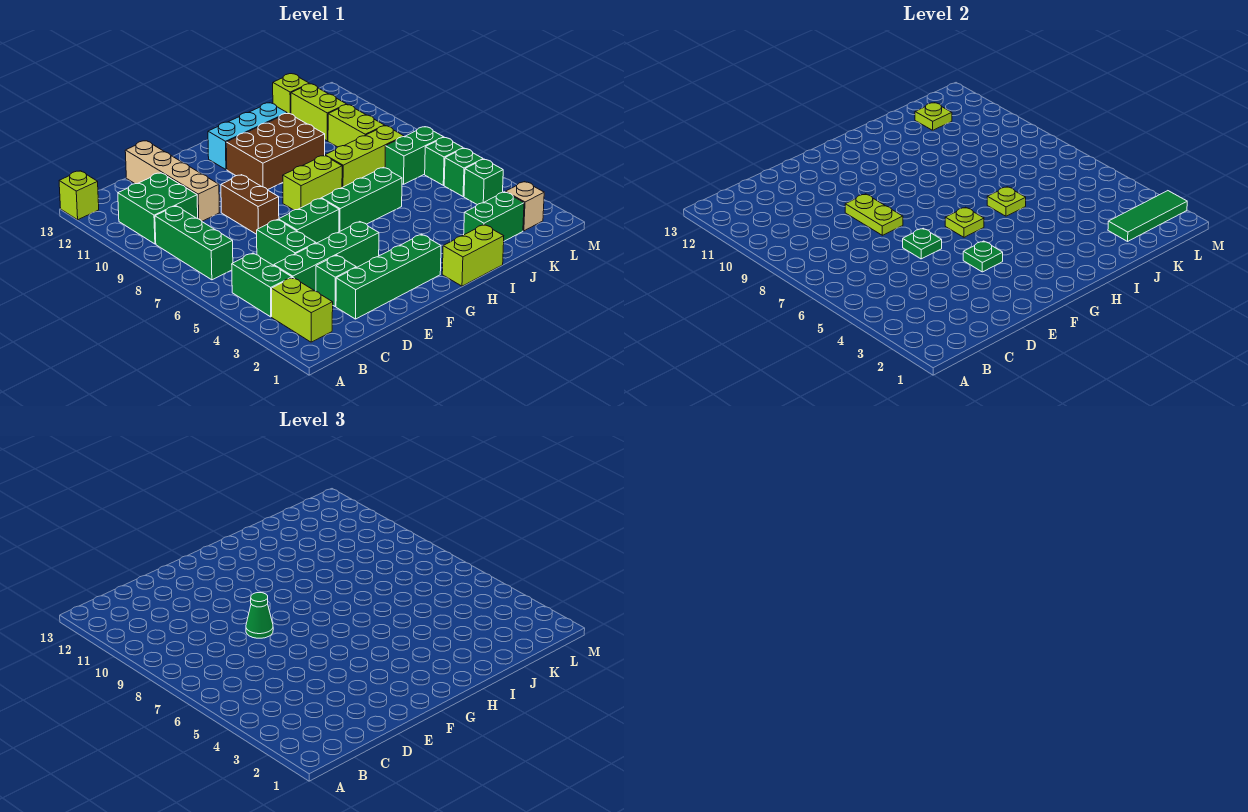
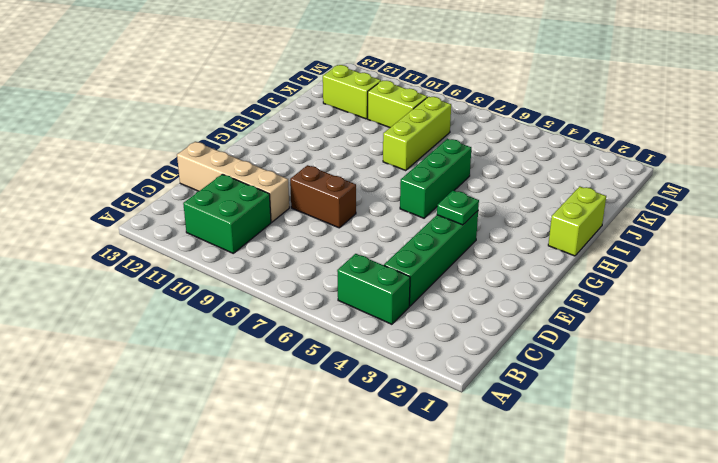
none -> lime 1x1 brick [59,171,99,220]
none -> lime 1x2 brick [272,278,333,342]
none -> green 1x3 brick [155,206,233,280]
none -> green 1x4 brick [336,234,441,319]

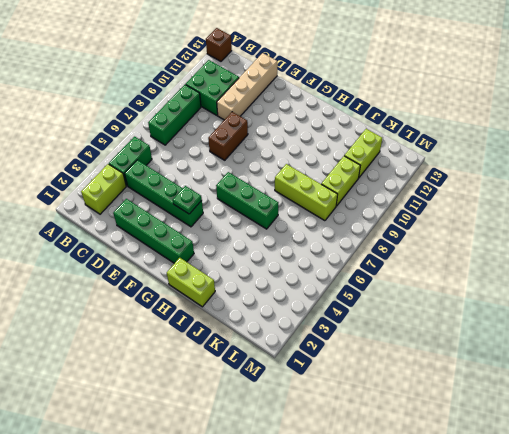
brown 1x1 brick [206,28,232,61] -> lime 1x1 brick [59,171,99,220]
none -> green 1x1 brick [316,255,356,306]
none -> green 1x2 brick [257,220,316,266]
none -> green 1x2 brick [278,198,339,243]
none -> lime 1x2 brick [283,155,342,210]

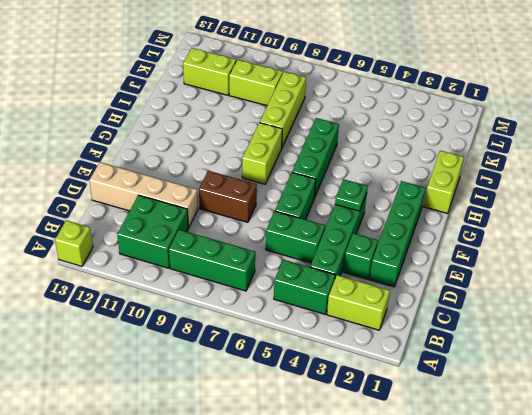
none -> brown 2x3 brick [226,113,325,190]
none -> cyan 1x3 brick [208,103,287,170]
none -> green 1x2 brick [464,192,524,241]
none -> green 1x2 brick [385,127,444,184]

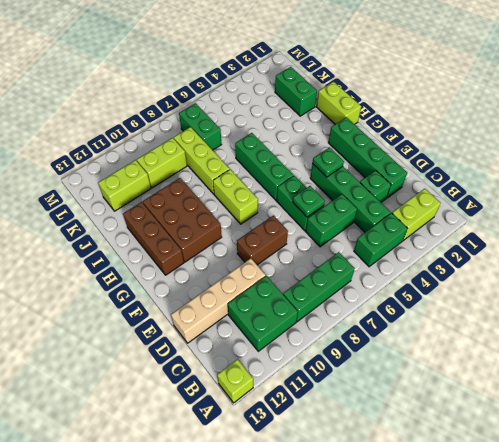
brown 1x3 brick [123,202,184,275] -> cyan 1x3 brick [208,103,287,170]
none -> lime 1x1 brick [273,74,309,114]
none -> tan 1x1 brick [505,182,544,231]
none -> green 1x1 brick [464,159,503,205]
none -> green 1x1 brick [444,148,483,196]

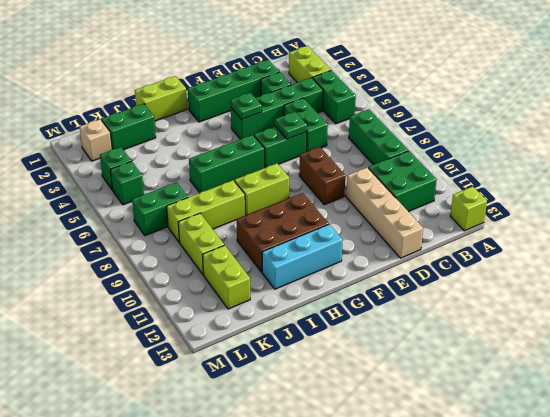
none -> lime 1x1 brick [273,74,309,114]
none -> green 1x1 brick [425,137,463,185]
none -> lime 1x2 plate [845,194,903,235]
none -> lime 1x1 plate [945,207,984,237]

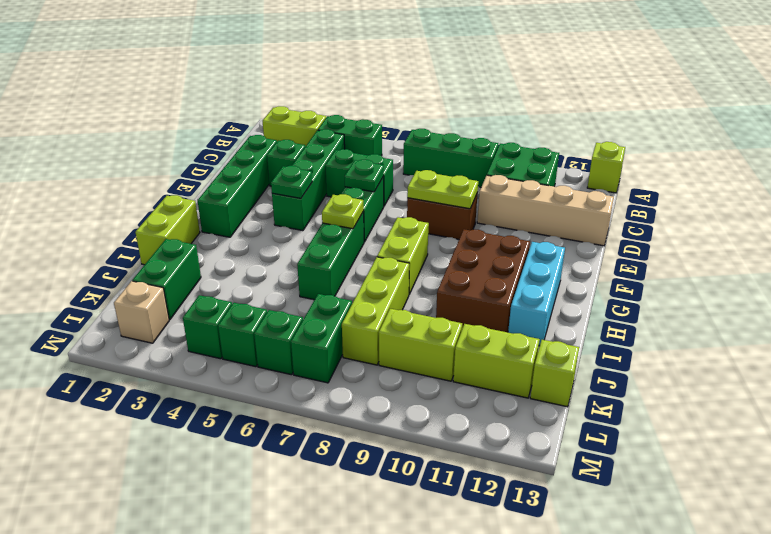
none -> lime 1x1 plate [987,187,1026,216]
none -> green 1x3 tile [1108,191,1187,241]
none -> lime 1x1 plate [915,103,952,130]
none -> green 1x1 cone [246,593,273,638]

